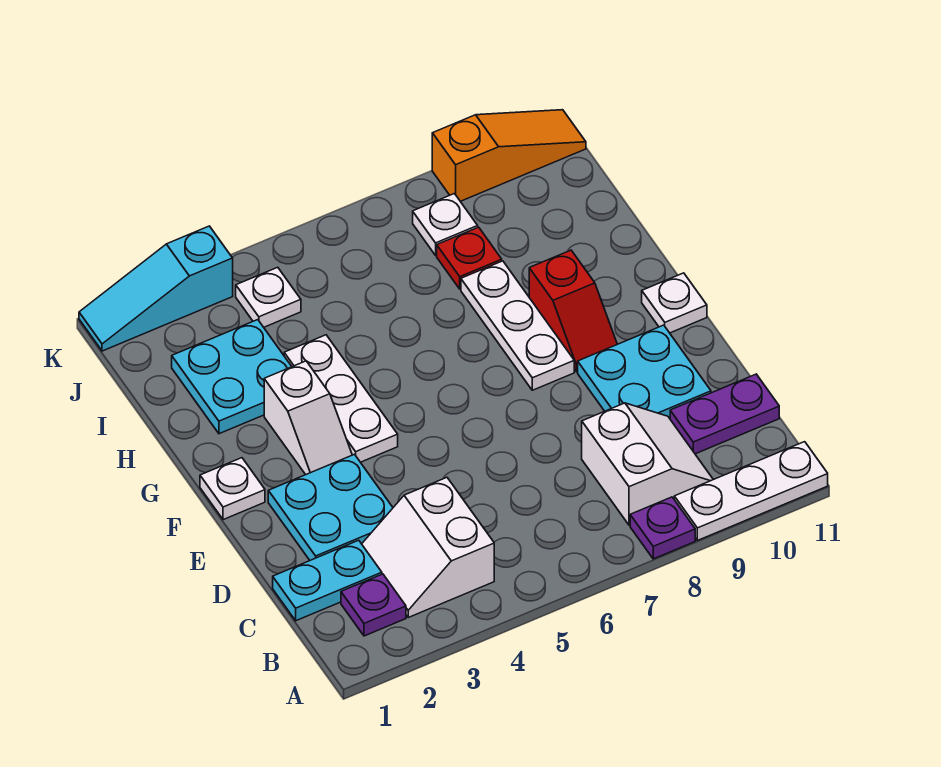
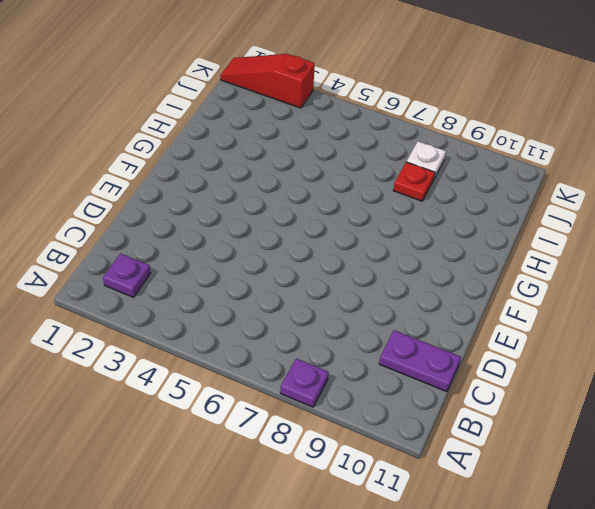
red 1x3 slope [220,54,315,108] -> cyan 1x3 slope [79,226,233,351]
none -> white 1x3 plate [674,442,828,541]
none -> white 2x2 slope [362,478,494,617]
none -> white 2x2 slope [582,403,713,525]

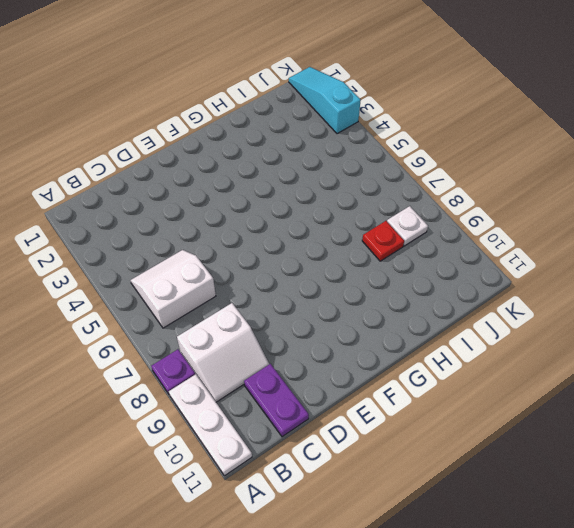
white 2x2 slope [131,250,216,328] -> white 2x2 slope moved to [362,478,494,617]
none -> purple 1x1 plate [341,574,406,636]
none -> cyan 1x2 plate [273,540,382,621]
none -> cyan 2x2 plate [268,454,393,560]

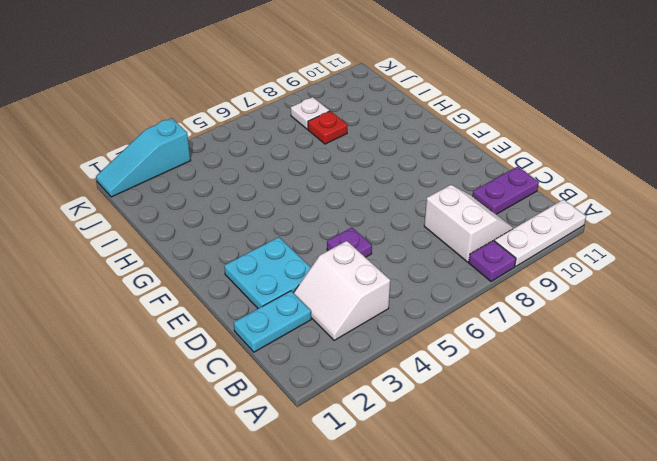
purple 1x1 plate [327,228,372,257] -> purple 1x1 plate moved to [341,574,406,636]
none -> cyan 2x2 plate [578,325,711,418]
none -> white 1x1 plate [200,458,265,520]
none -> white 1x2 slope [264,361,352,475]

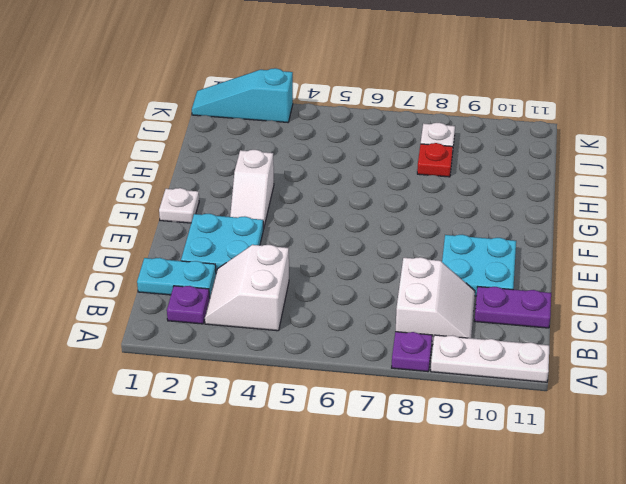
none -> white 1x3 plate [284,335,398,462]
none -> white 1x3 plate [461,261,574,390]
none -> red 1x2 slope [529,250,617,372]

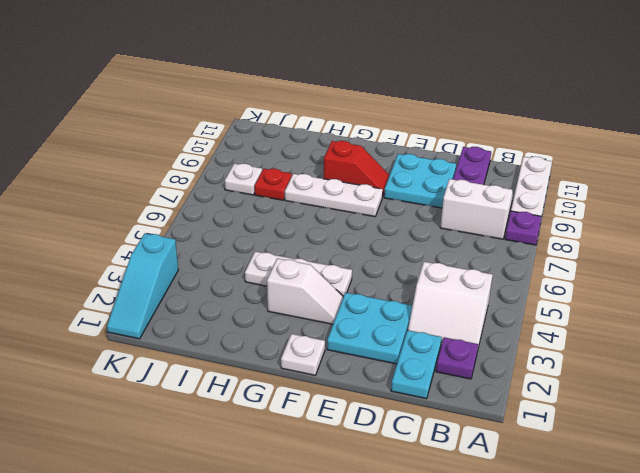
none -> white 1x1 plate [642,273,707,333]
none -> cyan 2x2 plate [172,320,292,434]
none -> white 1x1 plate [236,267,301,327]

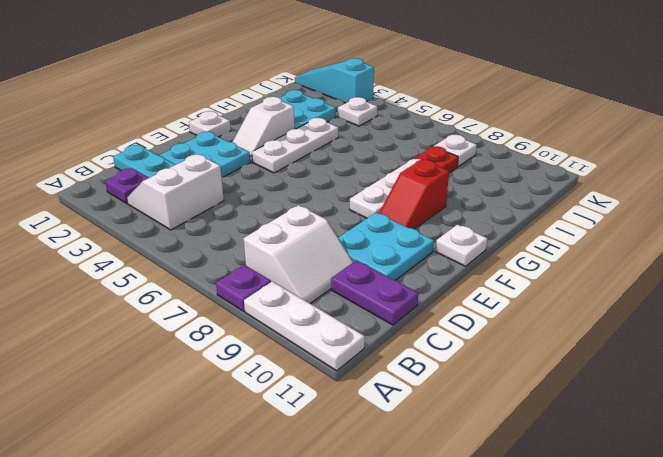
none -> orange 1x3 slope [432,110,586,201]

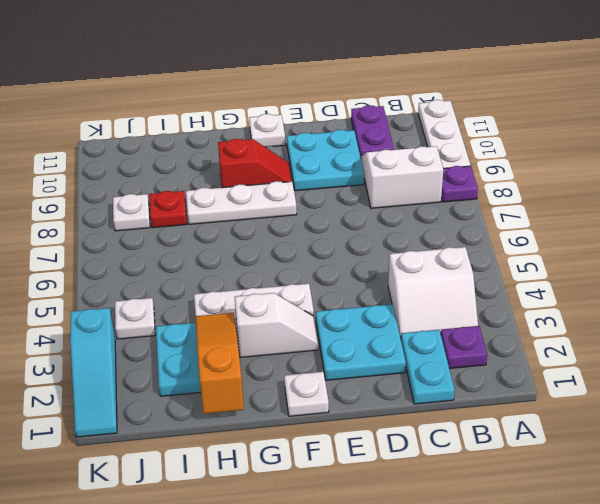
orange 1x3 slope [195,313,244,414] -> orange 1x3 slope moved to [432,110,586,201]

